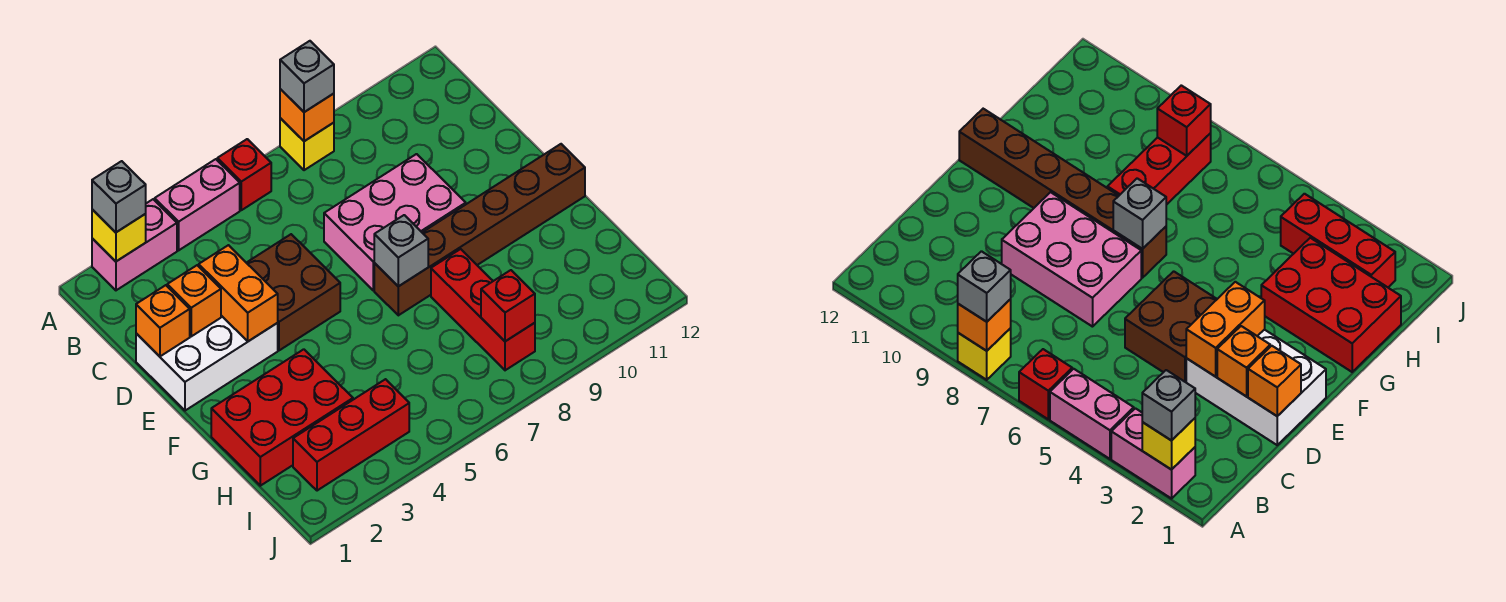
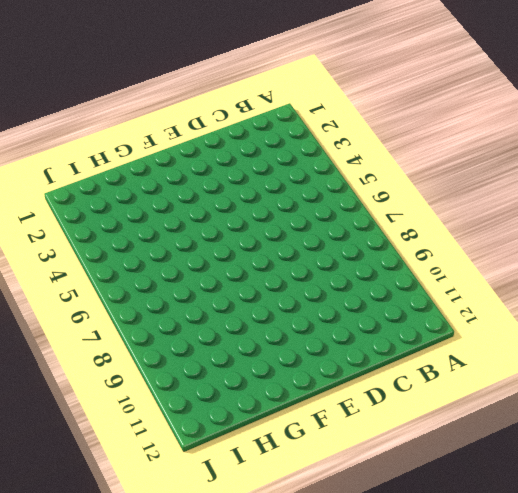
none -> pink 1x2 brick [92,199,177,290]
none -> pink 1x2 brick [155,159,240,250]
none -> red 1x1 brick [217,139,271,210]

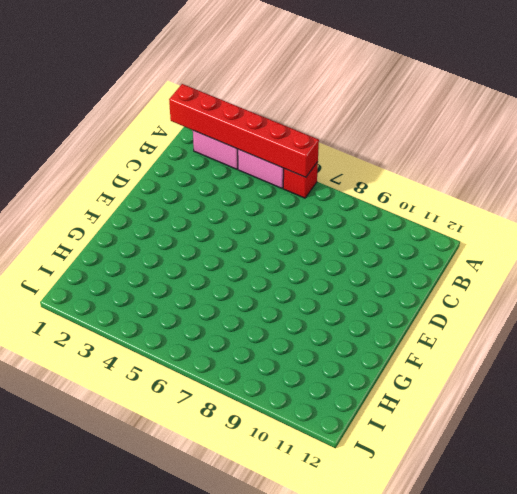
red 1x6 brick [169,84,319,177] -> yellow 1x1 brick [92,209,146,261]
none -> yellow 1x1 brick [280,118,334,170]
none -> white 2x3 brick [136,316,278,411]
none -> brown 2x2 brick [247,234,340,350]

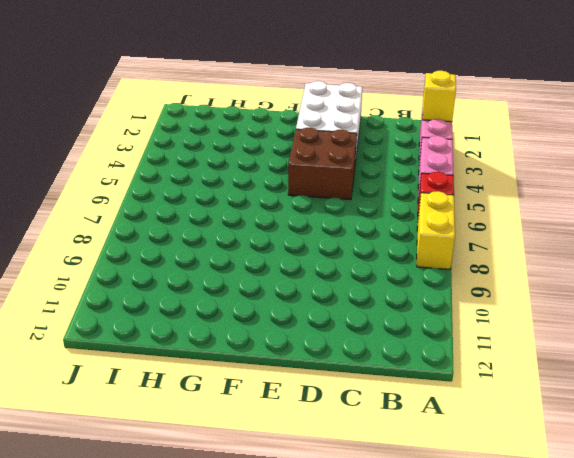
yellow 1x2 brick [417,191,455,269] -> yellow 1x1 brick [280,118,334,170]
none -> pink 2x3 brick [324,154,466,290]
none -> brown 1x6 brick [374,144,585,315]
none -> red 2x3 brick [211,349,353,486]

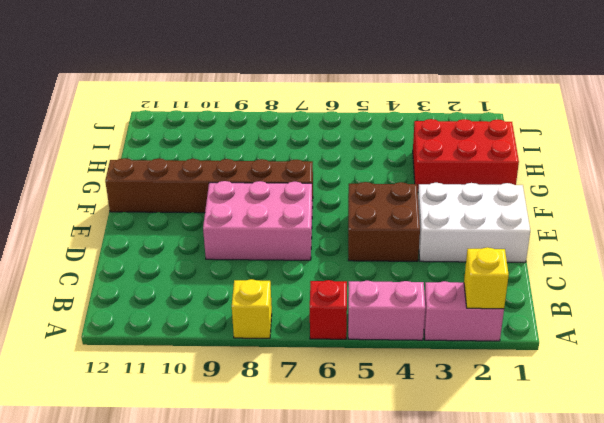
none -> red 1x3 brick [431,249,535,370]
none -> red 1x3 brick [293,379,409,491]
none -> orange 1x1 brick [280,89,334,141]

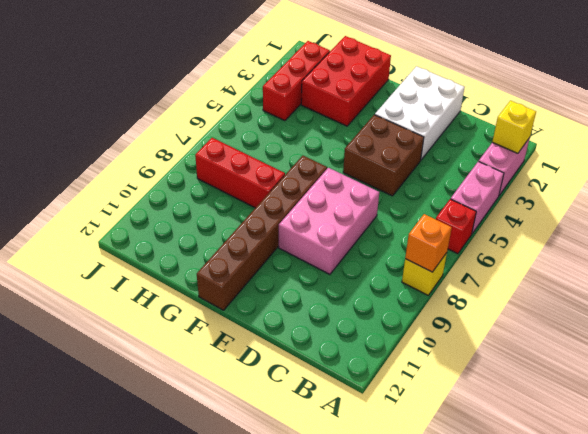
none -> orange 1x1 brick [136,285,190,356]
none -> orange 1x1 brick [167,265,221,336]
none -> orange 1x2 brick [199,245,278,341]

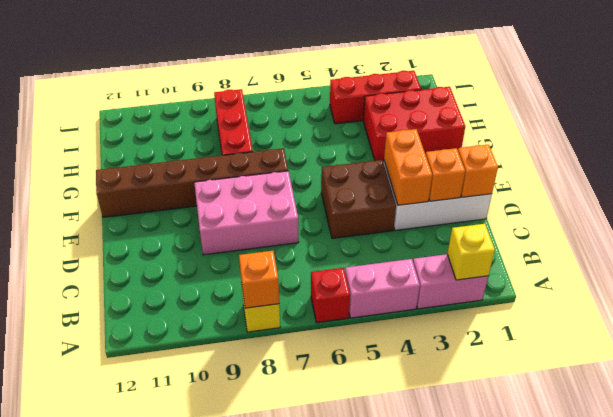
none -> grey 1x1 brick [374,215,428,286]
none -> red 1x1 brick [481,270,535,341]
none -> grey 1x1 brick [92,161,146,232]

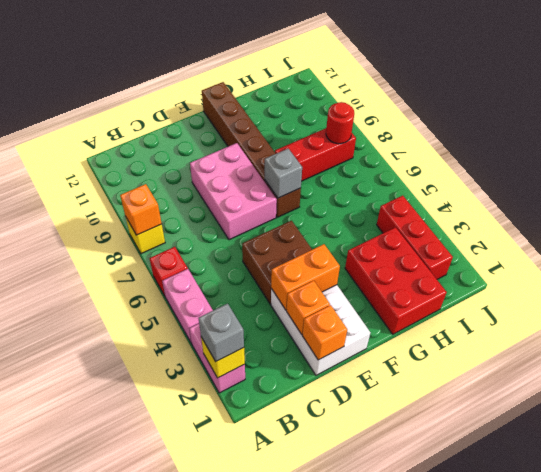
red 1x1 round brick [326,102,354,144] -> red 1x1 brick [481,270,535,341]
none -> grey 1x1 brick [280,41,334,112]

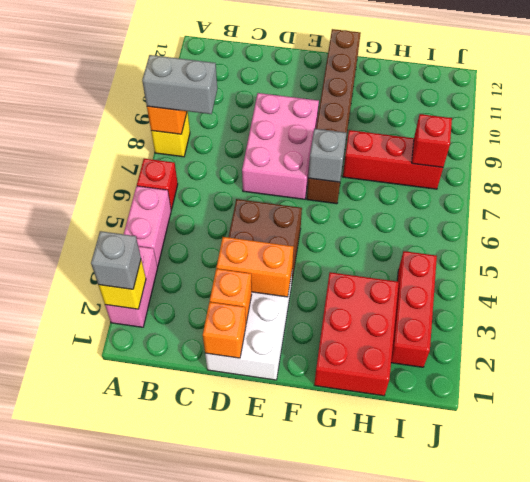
grey 1x2 brick [142,55,217,114] -> grey 1x1 brick [280,41,334,112]

